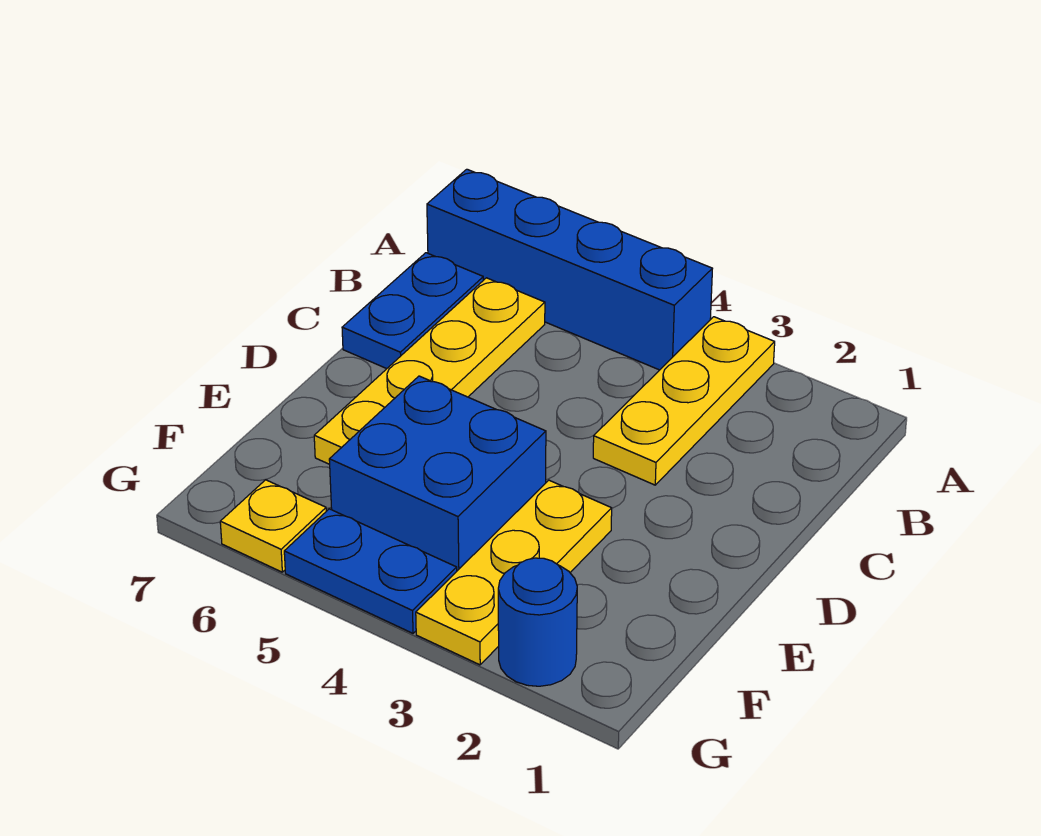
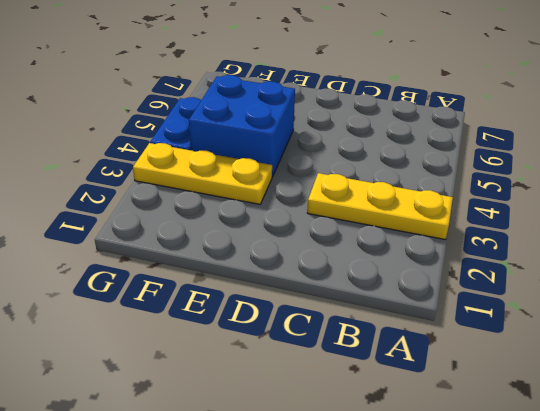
none -> blue 1x4 brick [427,169,712,370]
none -> yellow 1x4 plate [314,278,545,464]

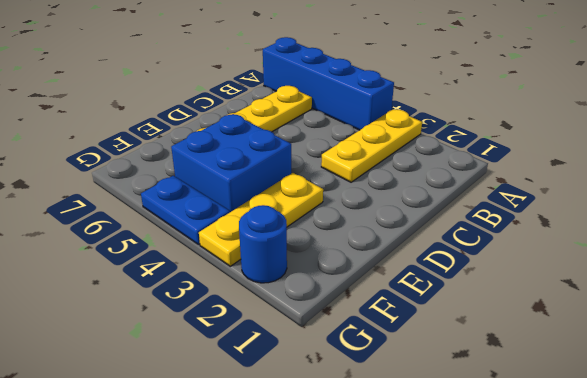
none -> blue 1x2 plate [342,253,483,369]
none -> yellow 1x1 plate [220,480,326,572]

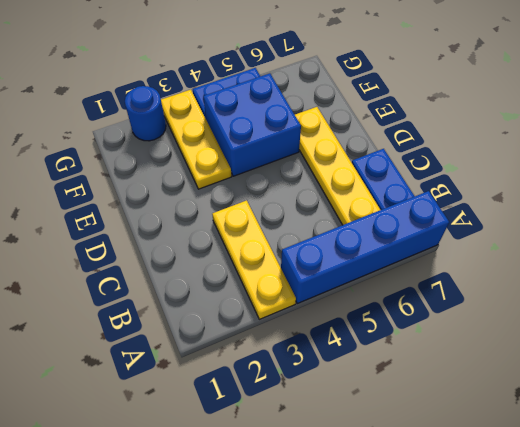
none -> yellow 1x1 plate [220,480,326,572]

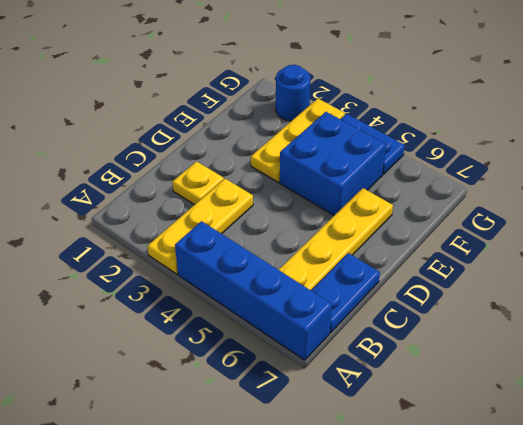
yellow 1x1 plate [172,161,224,205] -> yellow 1x1 plate moved to [220,480,326,572]

